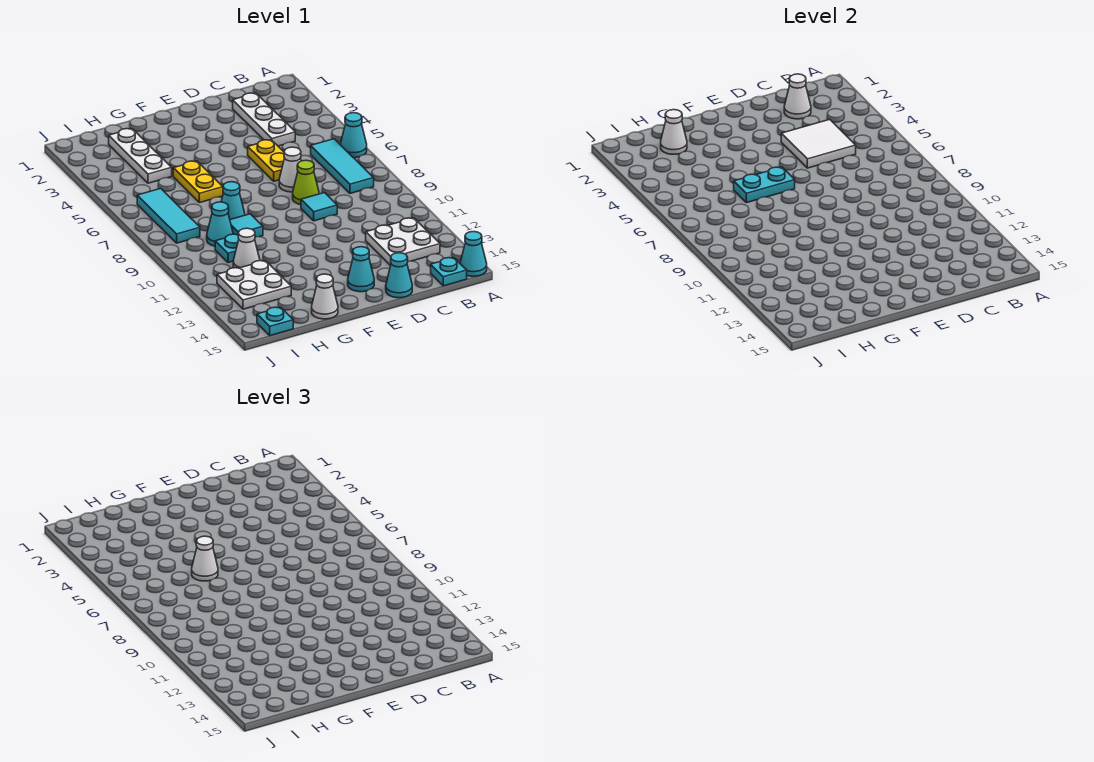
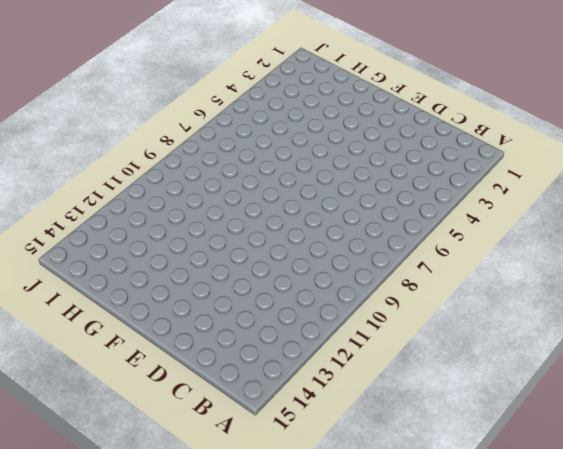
none -> cyan 1x1 cone [340,113,367,158]
none -> cyan 1x1 cone [460,232,487,276]
none -> cyan 1x3 tile [311,139,374,193]

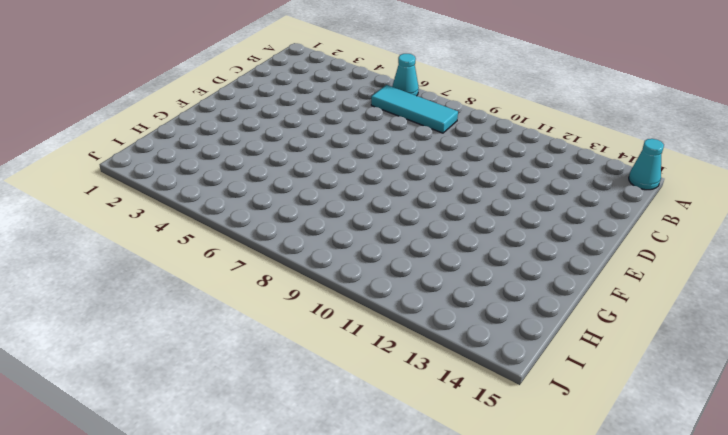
none -> white 2x2 plate [366,218,440,266]
none -> cyan 1x1 plate [431,258,467,286]
none -> white 1x3 plate [233,93,295,146]

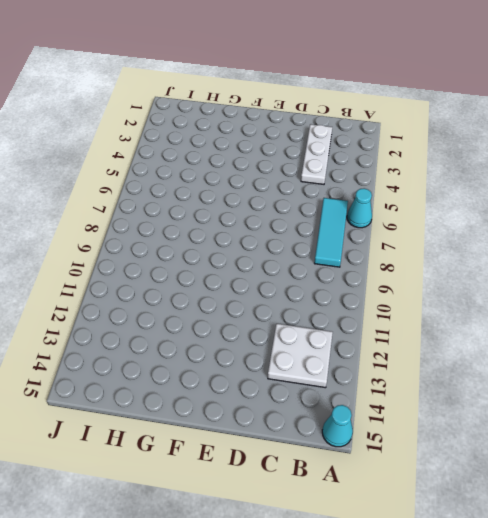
none -> cyan 1x1 plate [431,258,467,286]
none -> yellow 1x2 plate [248,140,284,181]
none -> white 1x1 cone [279,147,301,192]

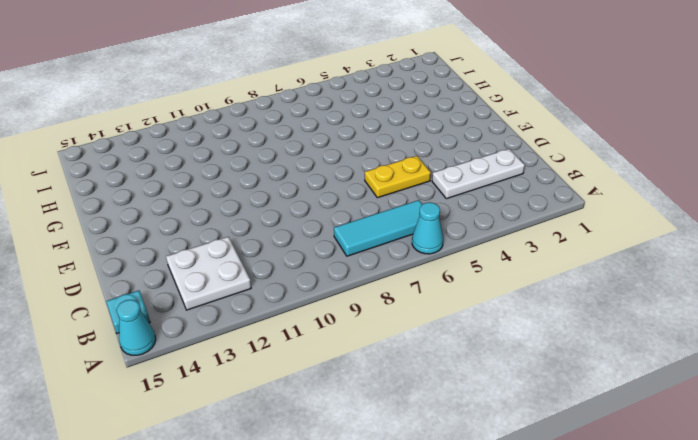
none -> white 1x1 cone [279,147,301,192]
none -> lime 1x1 cone [293,160,319,205]
none -> cyan 1x1 tile [301,193,337,221]

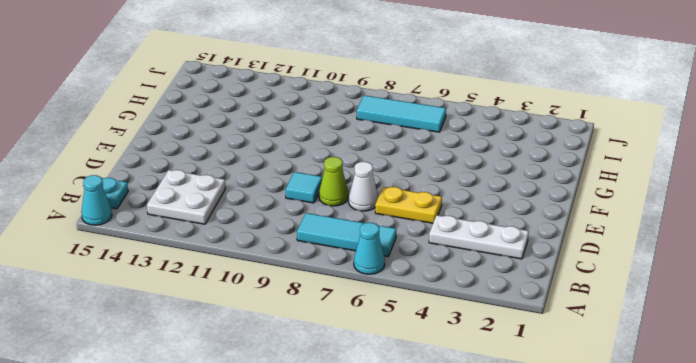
none -> cyan 1x1 cone [386,253,412,298]
none -> cyan 1x1 cone [348,247,374,292]
none -> yellow 1x2 plate [173,161,223,203]

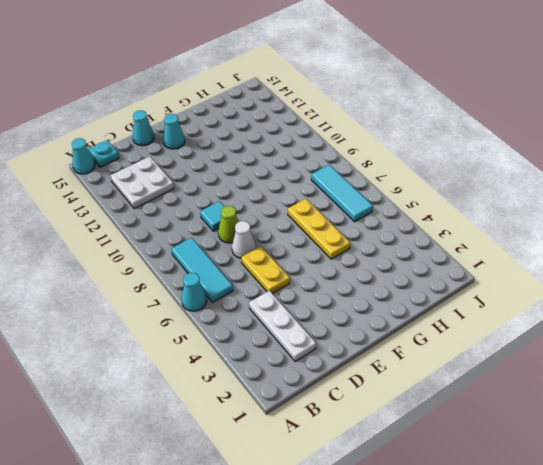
yellow 1x3 plate [288,199,350,259] -> yellow 1x2 plate [173,161,223,203]
none -> cyan 1x1 cone [221,182,245,219]
none -> cyan 1x1 tile [230,214,263,237]
none -> white 1x1 cone [312,274,338,319]

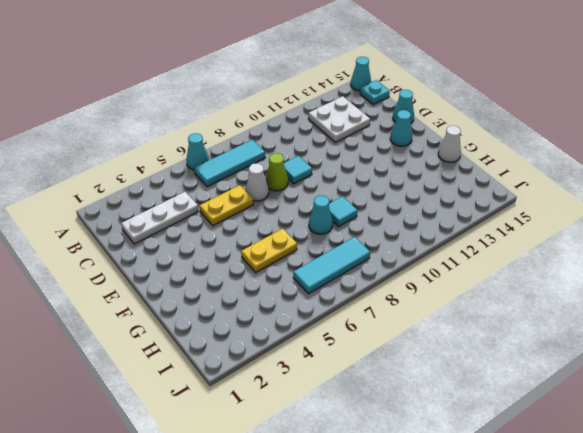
none -> white 1x3 plate [109,129,172,183]
none -> cyan 1x1 cone [207,202,233,246]
none -> cyan 1x1 plate [215,234,239,263]

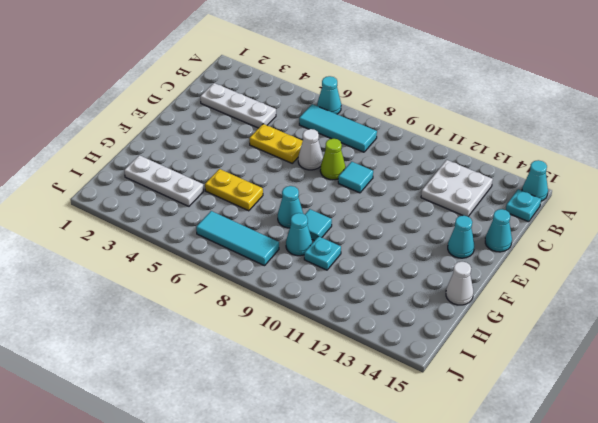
none -> white 1x1 cone [233,228,260,268]
none -> white 2x2 plate [217,261,291,309]
none -> cyan 1x1 plate [257,307,293,336]

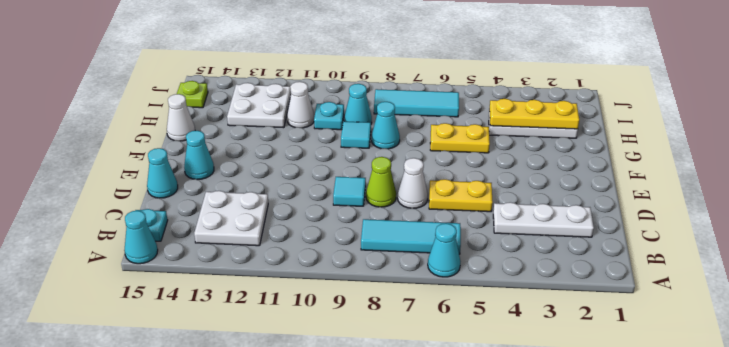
yellow 1x3 plate [489,99,579,129] -> white 1x1 cone [661,110,687,154]
lime 1x1 plate [177,81,208,108] -> cyan 1x1 plate [257,307,293,336]
none -> white 1x1 cone [784,74,811,119]
none -> white 2x2 tile [781,119,856,168]
none -> cyan 1x2 plate [734,167,795,203]

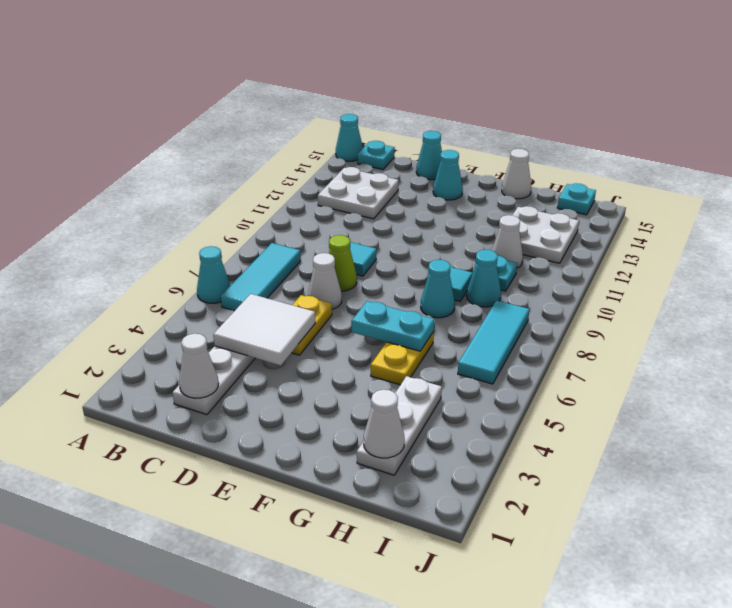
none -> white 1x1 cone [192,536,218,581]

